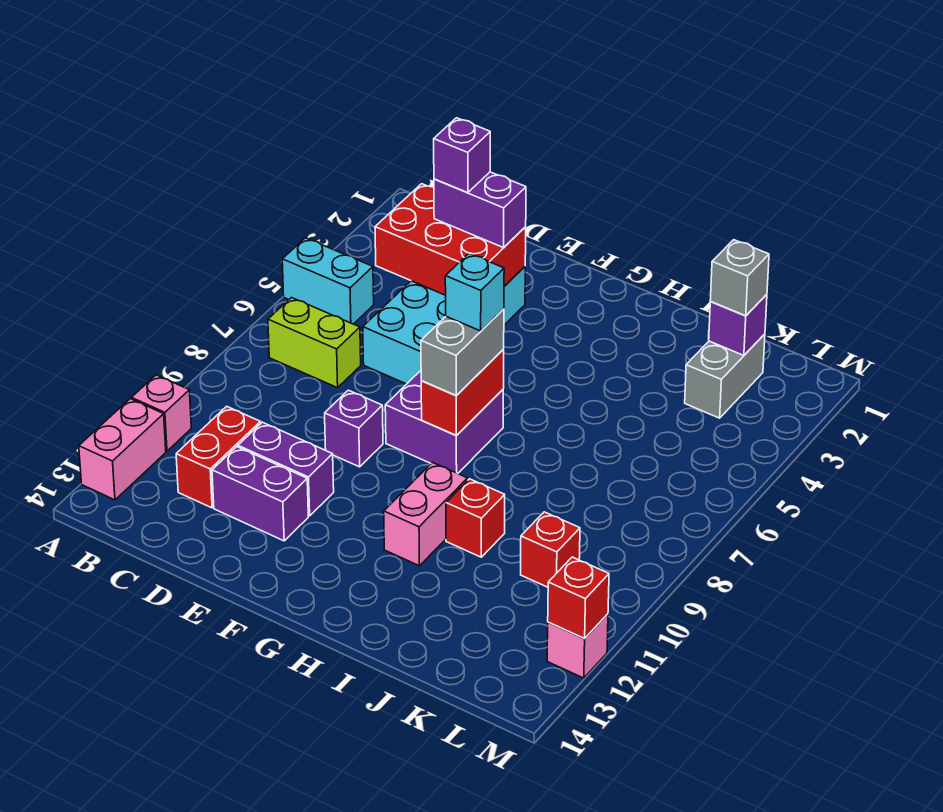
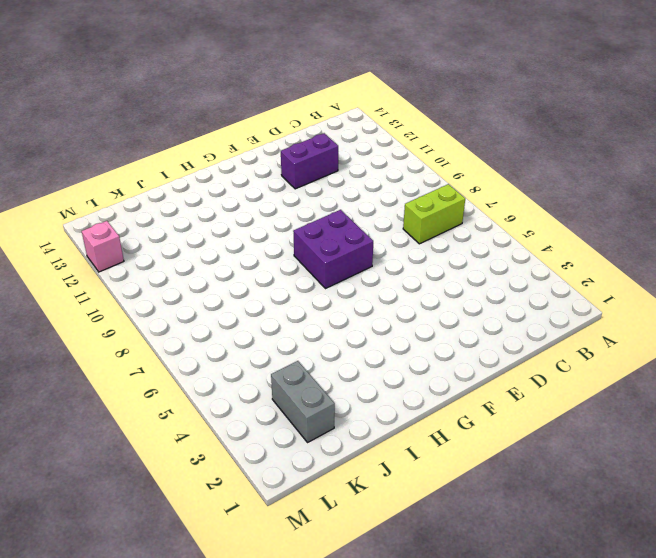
none -> cyan 1x2 brick [282,238,374,324]
none -> pink 1x1 brick [131,375,191,451]
none -> pink 1x2 brick [79,399,166,500]

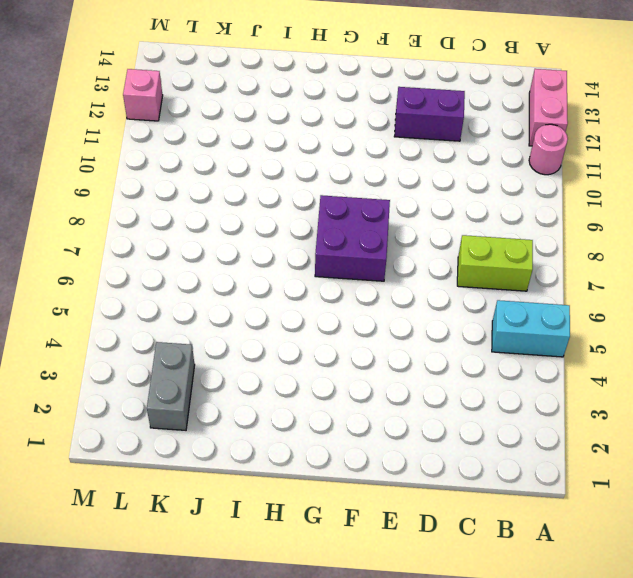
pink 1x1 round brick [529,124,568,175] -> pink 1x1 brick [131,375,191,451]
none -> red 1x2 brick [176,406,261,508]
none -> cyan 2x4 brick [363,267,525,384]
none -> purple 1x2 brick [238,422,334,516]

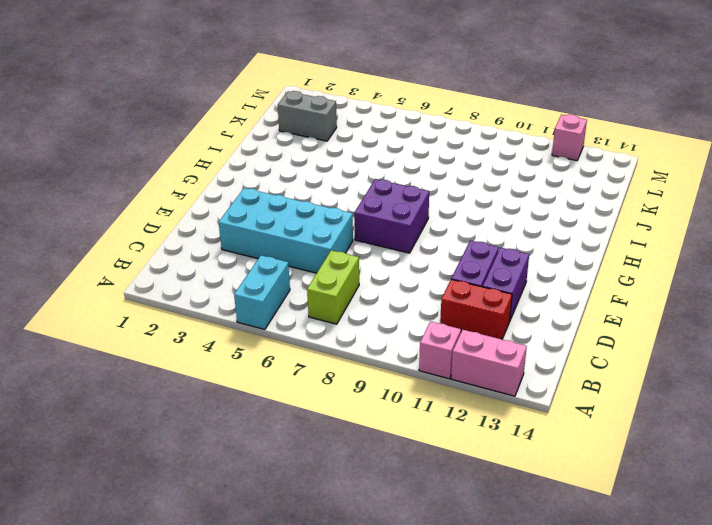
none -> purple 1x1 brick [325,390,383,467]
none -> pink 1x2 brick [384,463,468,566]
none -> red 1x1 brick [446,479,505,557]

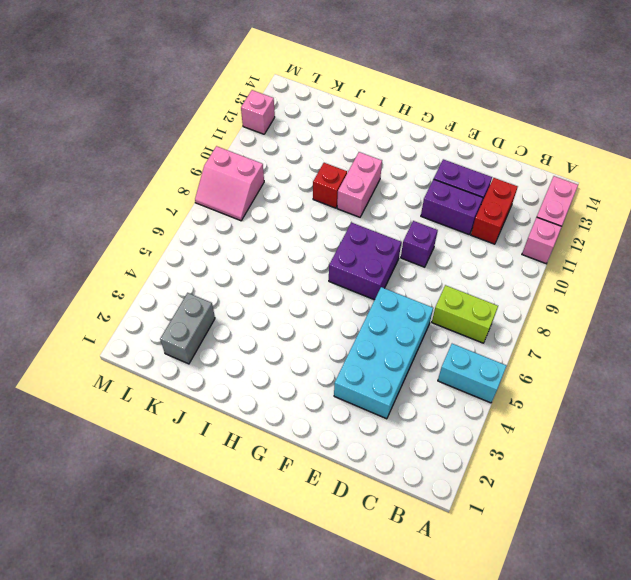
pink 2x2 slope [195,146,264,221] -> none
none -> red 1x1 brick [521,512,580,587]
none -> red 2x3 brick [375,184,526,295]
none -> red 1x2 brick [421,350,504,435]

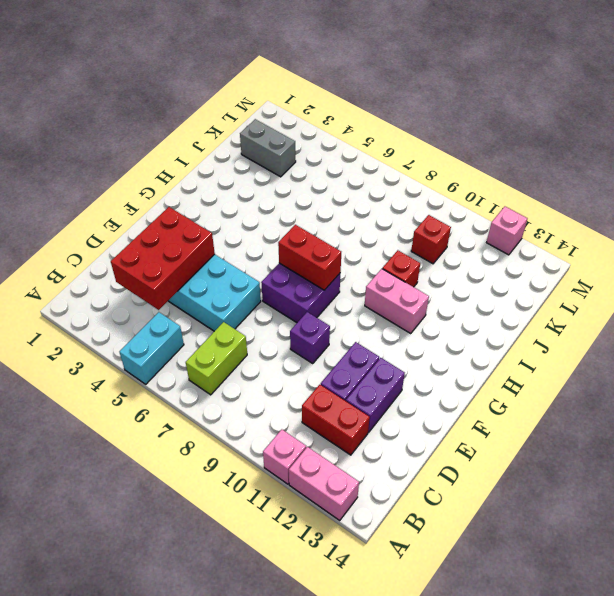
none -> purple 1x1 brick [709,294,767,355]
none -> red 1x1 brick [548,557,609,638]
none -> purple 1x2 brick [434,172,526,248]

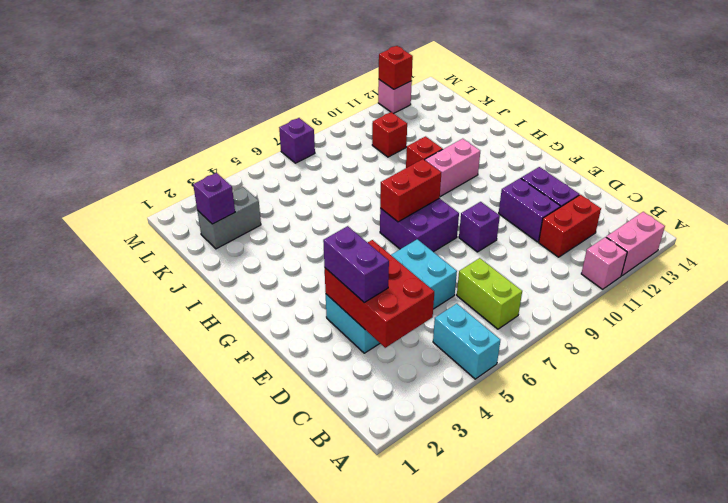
purple 1x1 brick [279,118,315,163] -> purple 1x1 brick moved to [434,118,490,193]
none -> grey 1x2 brick [421,309,504,396]
none -> grey 1x1 brick [710,240,769,316]
none -> cyan 1x1 brick [445,253,504,331]

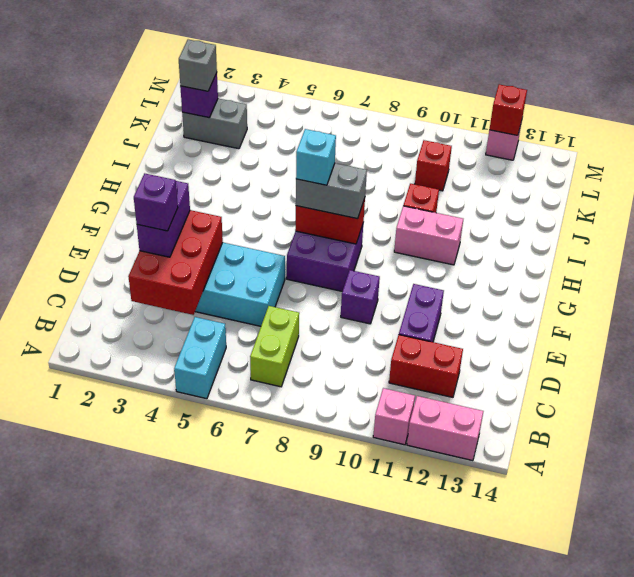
none -> purple 1x2 brick [212,447,308,541]

